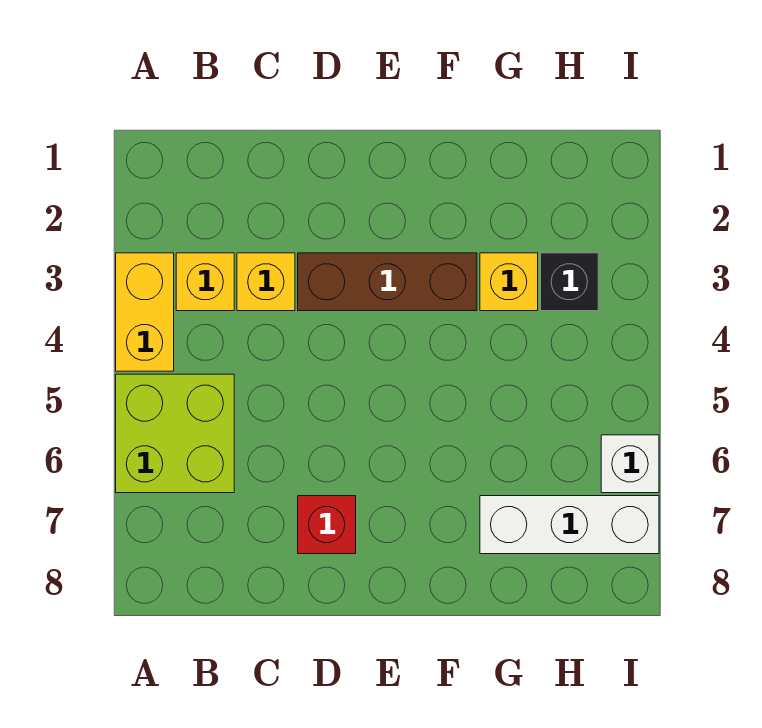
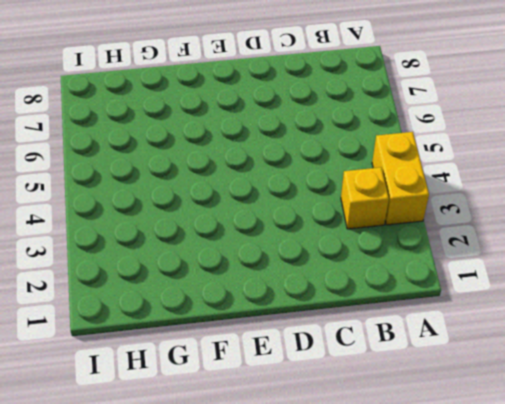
none -> lime 2x2 brick [116,374,234,493]
none -> yellow 1x1 brick [237,253,295,311]

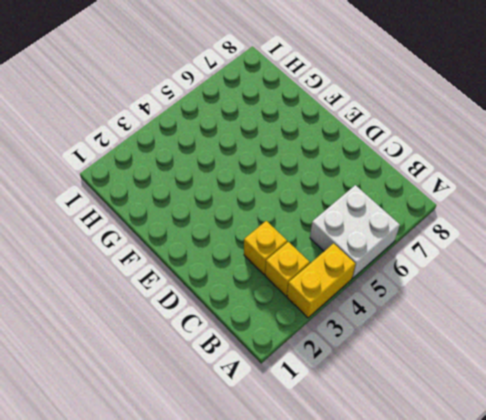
white 2x2 brick [310,185,400,278] -> lime 2x2 brick [116,374,234,493]
none -> brown 1x3 brick [298,253,477,311]
none -> red 1x1 brick [298,496,356,554]

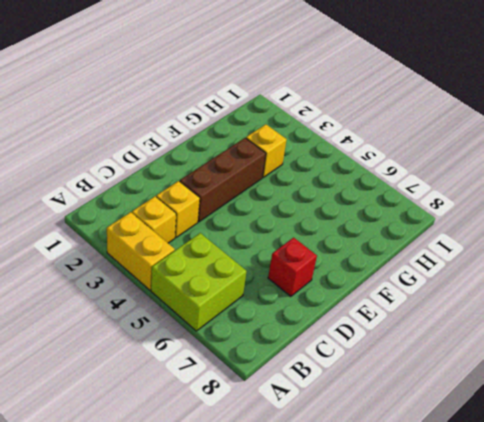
none -> white 1x3 brick [480,496,659,554]
none -> black 1x1 brick [541,253,598,311]

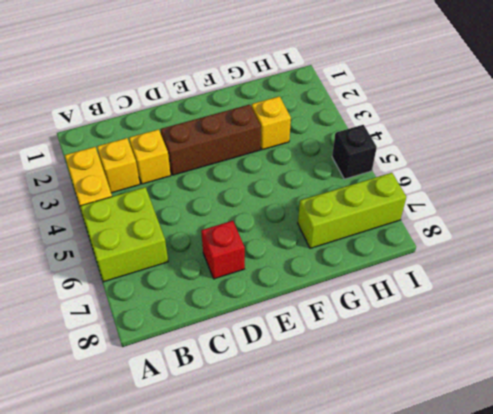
lime 1x3 brick [298,173,406,248] -> white 1x3 brick [480,496,659,554]
black 1x1 brick [332,125,377,179] -> black 1x1 brick moved to [541,253,598,311]
none -> white 1x1 brick [601,435,659,493]

